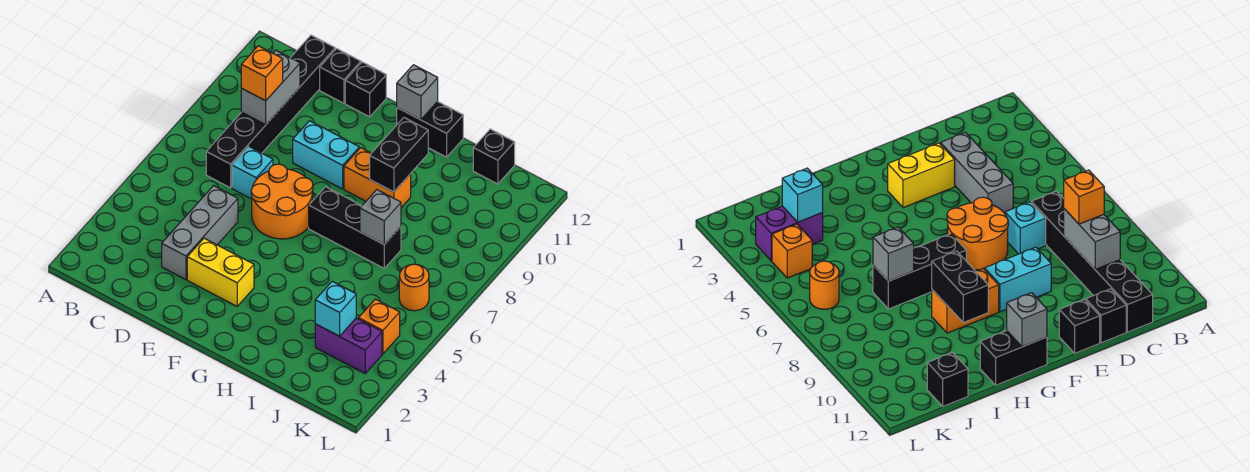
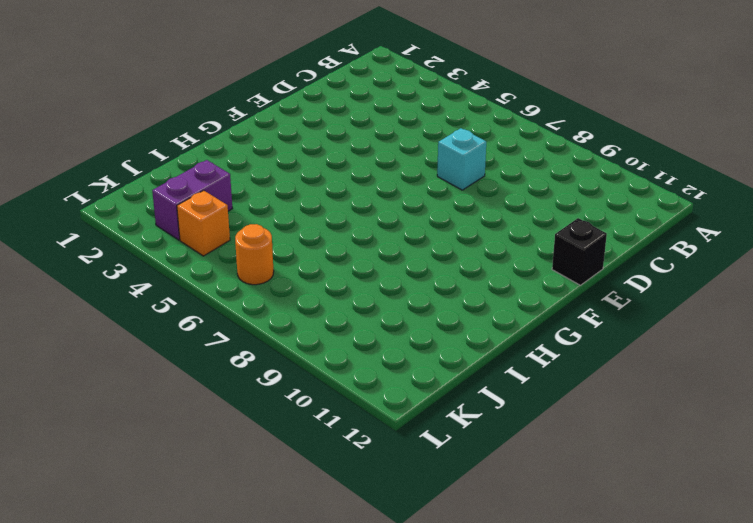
none -> black 1x6 brick [206,35,335,188]
none -> grey 1x3 brick [162,186,238,280]
none -> black 1x1 brick [320,49,361,103]

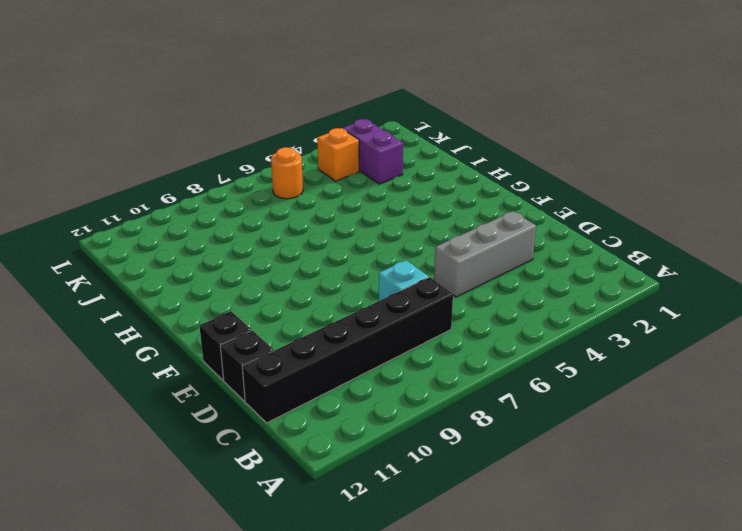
none -> yellow 1x2 brick [187,238,254,306]
none -> orange 2x2 round brick [251,164,313,239]
none -> cyan 1x2 brick [293,121,359,189]

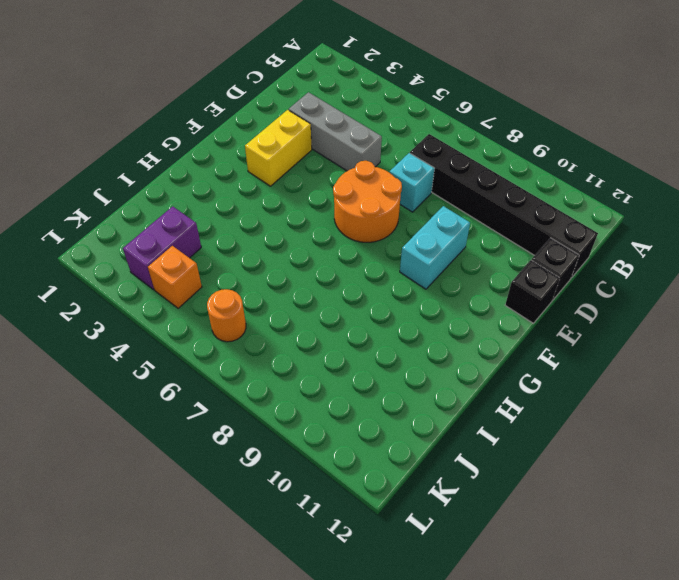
none -> black 1x3 brick [309,187,401,268]
none -> orange 1x2 brick [344,148,411,208]
none -> black 1x2 brick [397,102,463,157]

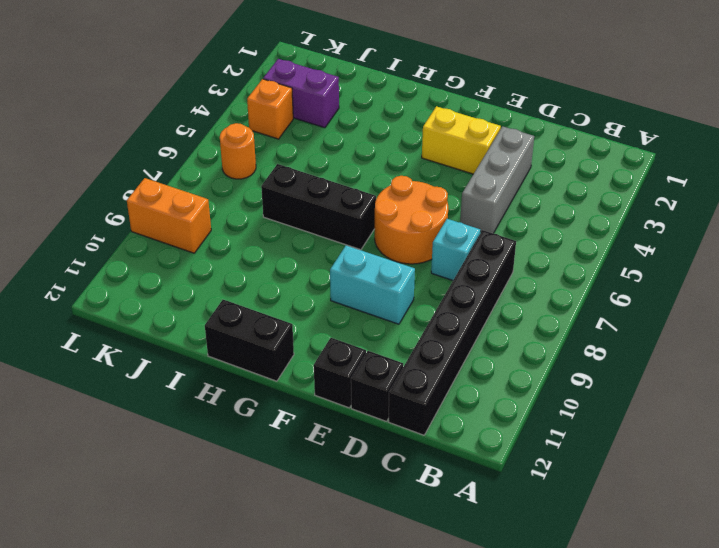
orange 1x2 brick [127,178,211,253] -> orange 1x2 brick moved to [344,148,411,208]
none -> black 1x1 brick [473,129,515,184]
none -> grey 1x2 brick [241,50,300,125]
none -> grey 1x1 brick [397,65,438,120]

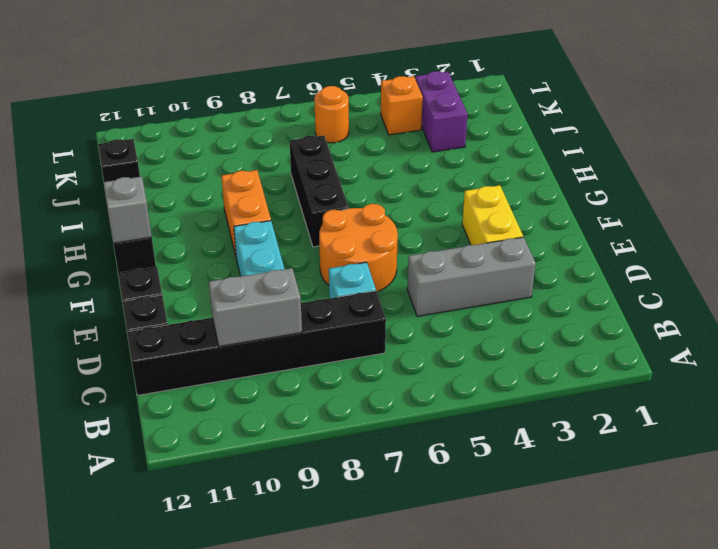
none -> black 1x2 brick [370,118,428,192]
none -> grey 1x1 brick [360,190,401,244]
none -> cyan 1x1 brick [315,281,356,336]

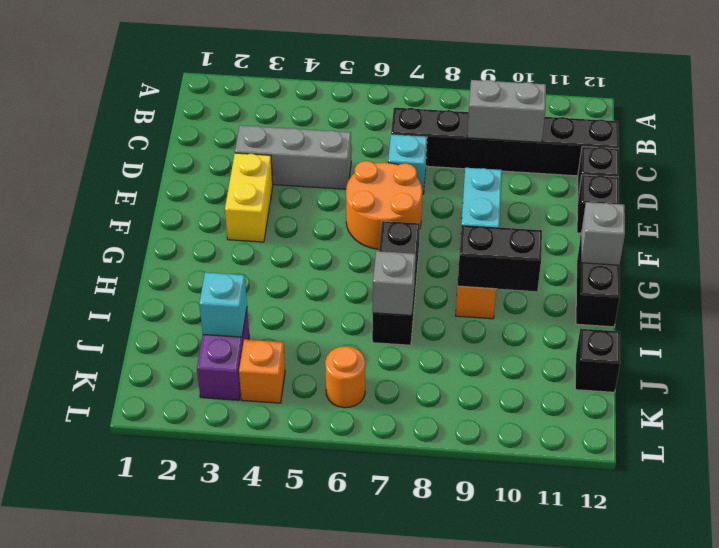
none -> orange 1x1 brick [241,46,283,101]

